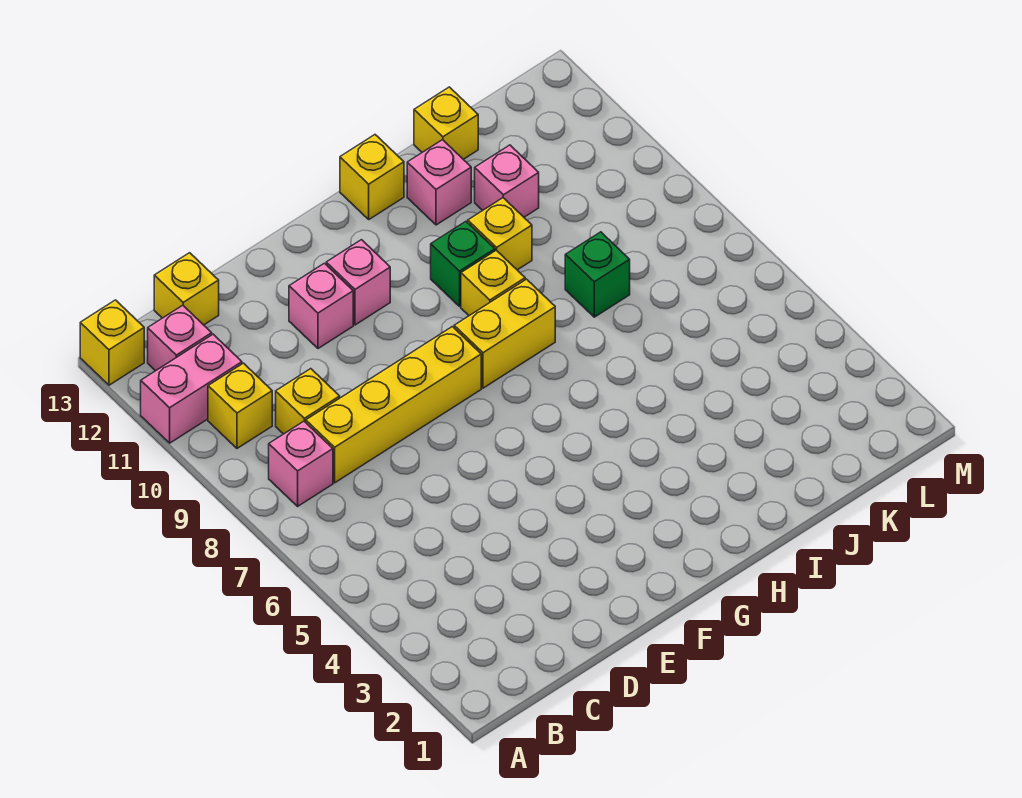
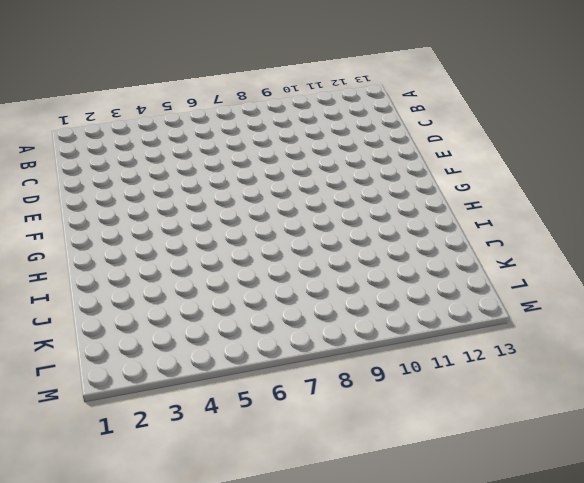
none -> pink 1x2 brick [141,334,242,443]
none -> yellow 1x1 brick [80,300,144,385]
none -> pink 1x1 brick [269,421,333,506]

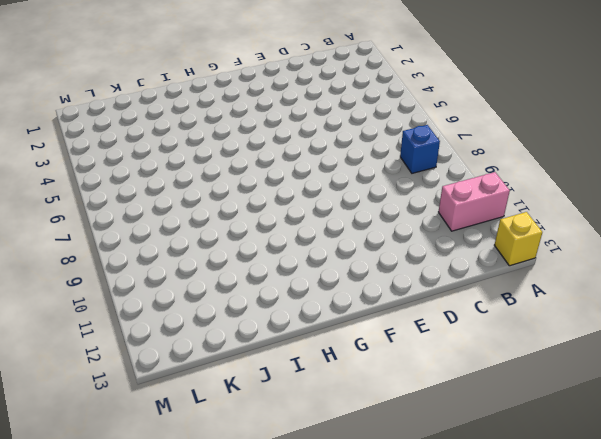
blue 1x1 brick [400,125,440,173] -> pink 1x1 brick [269,421,333,506]
none -> yellow 1x1 brick [208,363,272,448]
none -> pink 1x1 brick [148,305,212,371]
none -> yellow 1x4 brick [306,327,481,483]

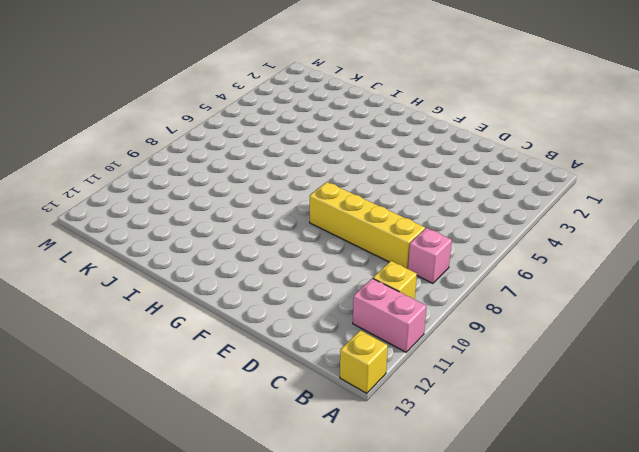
none -> pink 1x1 brick [148,305,212,371]
none -> yellow 1x1 brick [276,369,340,434]
none -> yellow 1x1 brick [154,253,219,325]

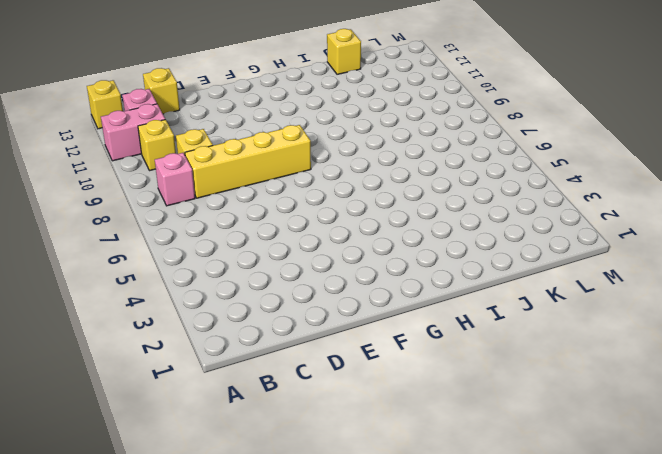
none -> pink 1x1 brick [289,263,353,348]
none -> pink 1x1 brick [326,240,390,325]
none -> yellow 1x2 brick [454,279,555,388]

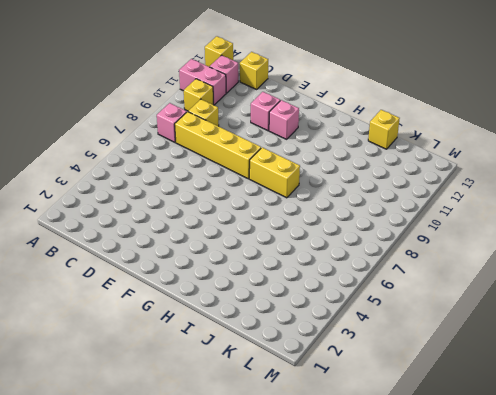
none -> yellow 1x1 brick [461,250,525,316]
none -> green 1x1 brick [431,222,495,306]
none -> yellow 1x1 brick [340,135,404,219]

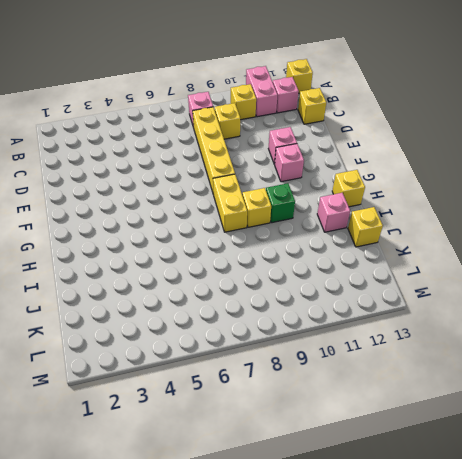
none -> yellow 1x1 brick [468,198,532,270]
none -> green 1x1 brick [565,232,630,317]
none -> pink 1x1 brick [475,145,539,217]

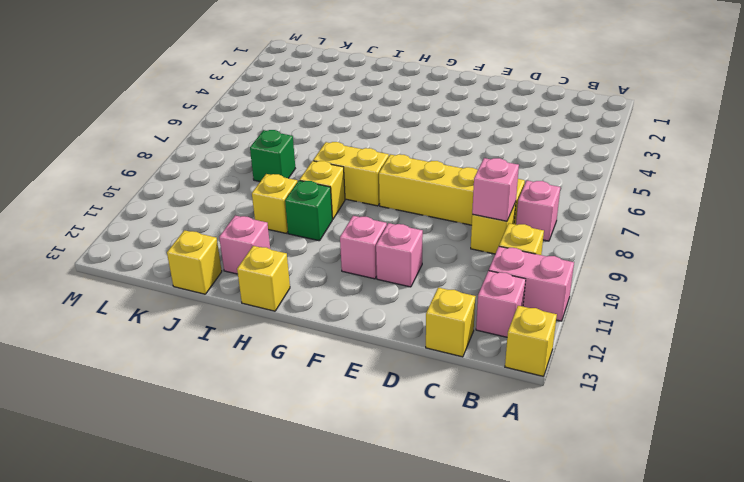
pink 1x1 brick [472,158,519,221] -> pink 1x1 brick moved to [475,145,539,217]

